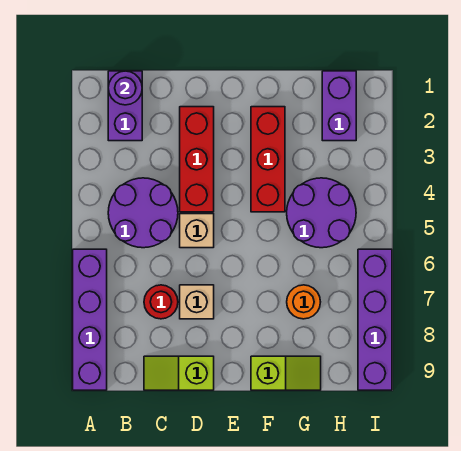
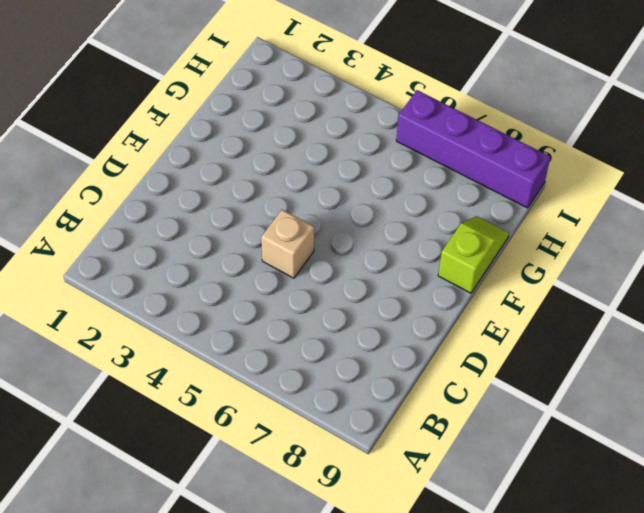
none -> purple 1x4 brick [73,249,107,390]
none -> purple 1x2 brick [108,71,142,141]
none -> purple 2x2 round brick [108,178,178,248]

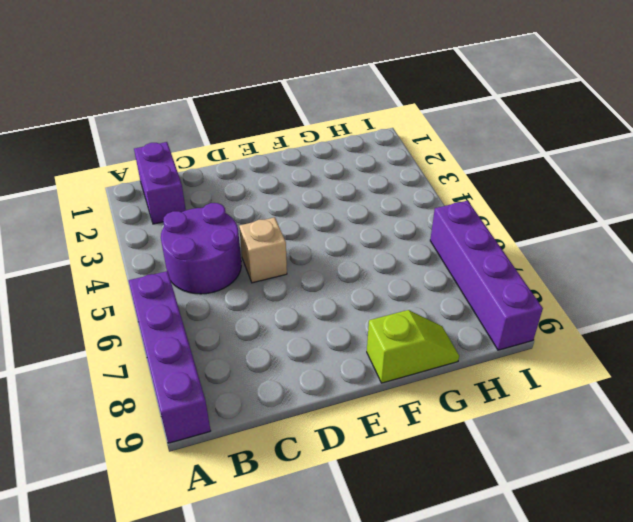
none -> red 1x1 round brick [144,285,178,319]
none -> lime 1x2 slope [144,356,214,390]
none -> red 1x3 brick [180,107,214,212]

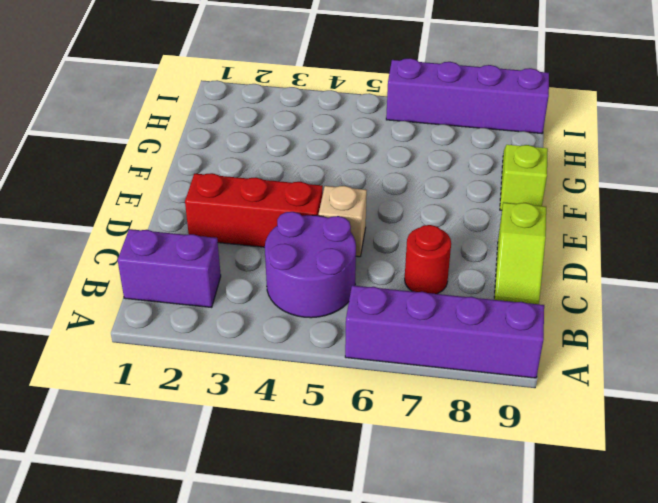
none -> tan 1x1 brick [180,285,214,319]
none -> red 1x3 brick [251,107,285,212]
none -> purple 2x2 round brick [287,178,356,248]

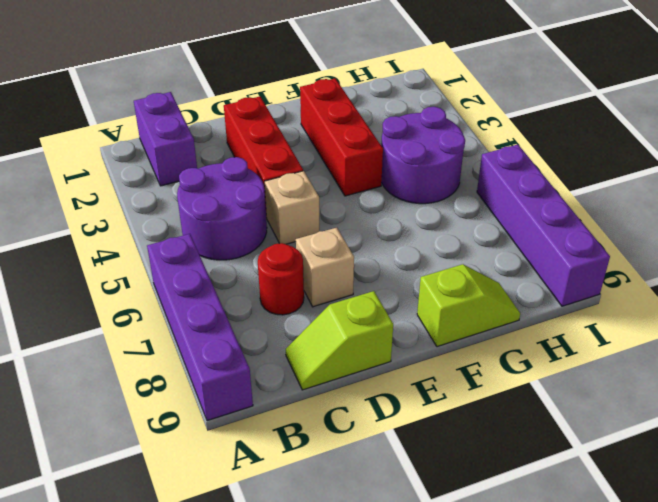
none -> orange 1x1 round brick [287,285,320,319]
none -> purple 1x2 brick [322,71,356,141]
none -> purple 1x1 round brick [108,71,142,105]

